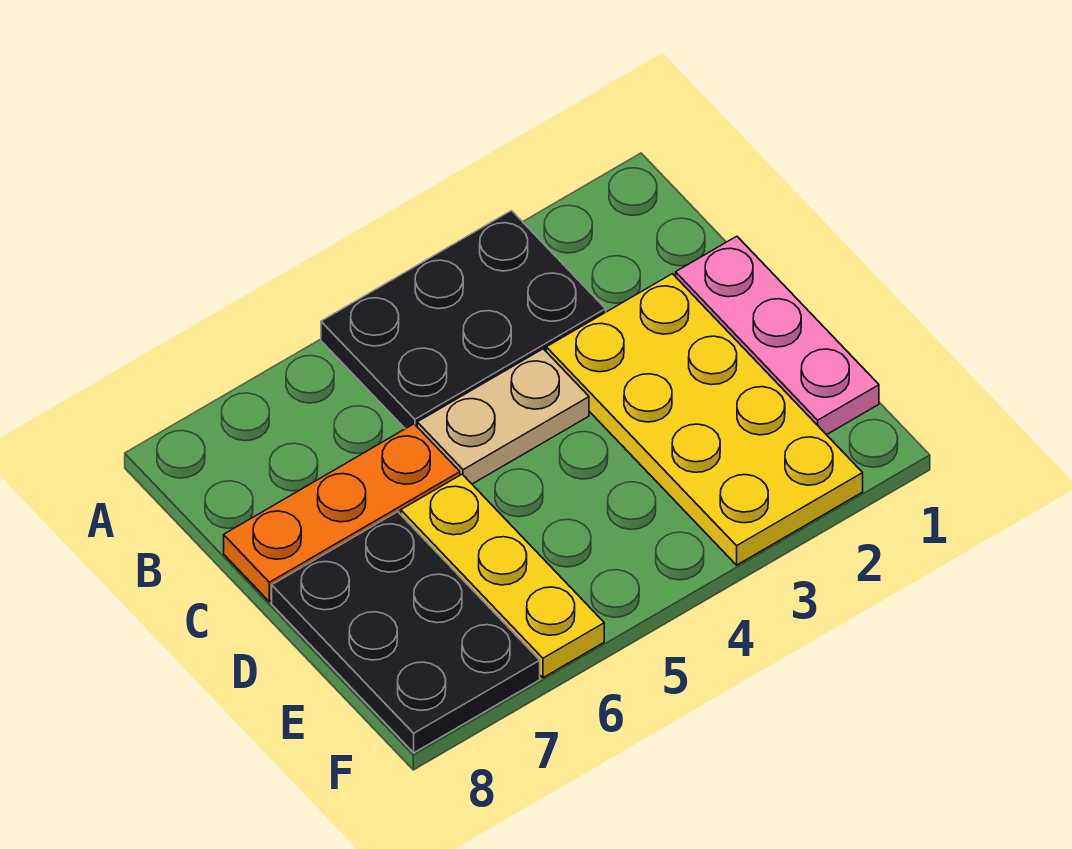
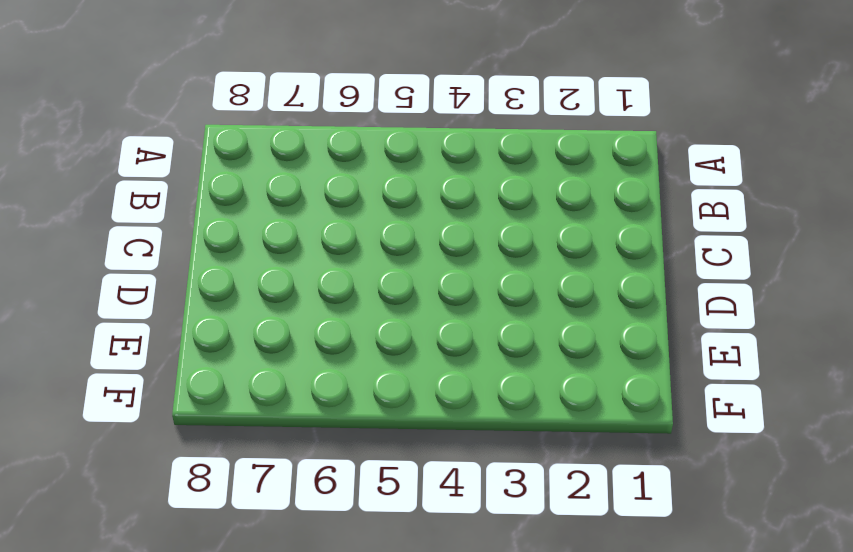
none -> black 2x3 plate [321,211,606,429]
none -> pink 1x3 plate [676,236,879,435]

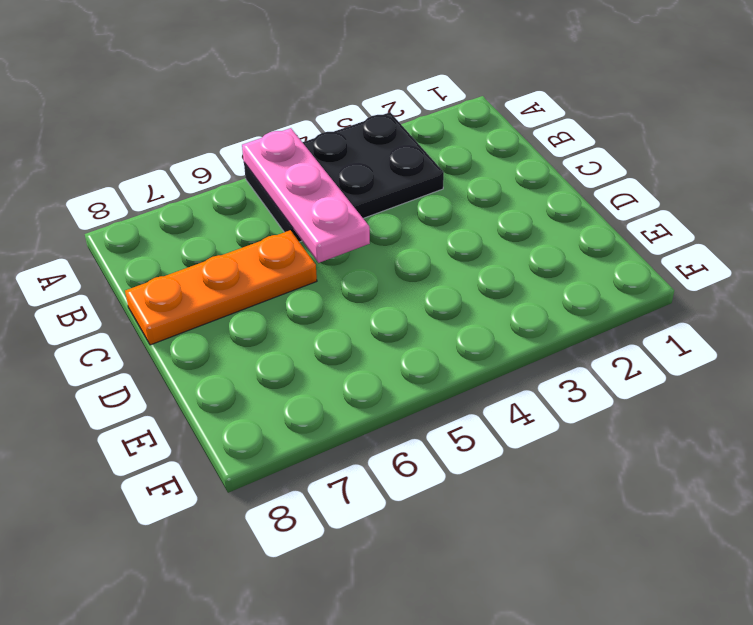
pink 1x3 plate [242,128,370,263] -> pink 1x3 plate moved to [676,236,879,435]
none -> yellow 2x4 plate [546,274,863,565]
none -> tan 1x2 plate [417,349,589,484]

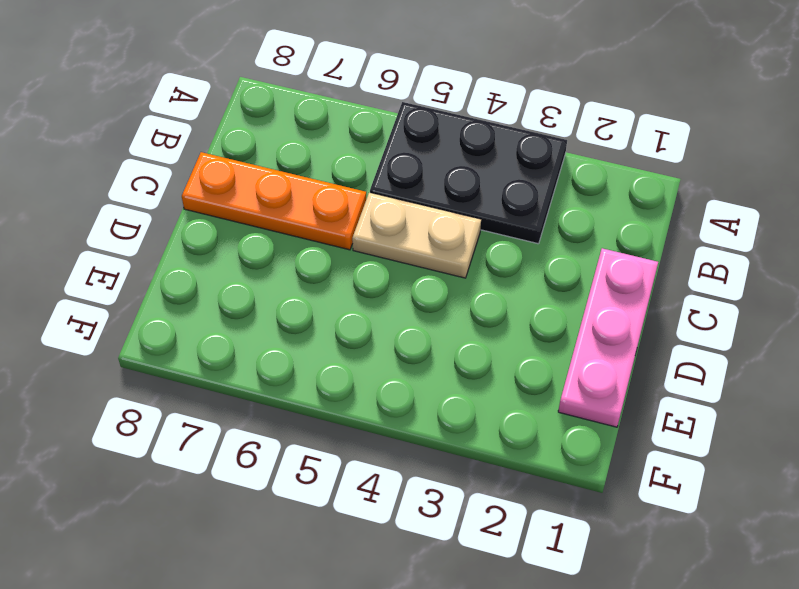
none -> yellow 2x4 plate [546,274,863,565]
none -> yellow 1x3 plate [401,474,604,678]

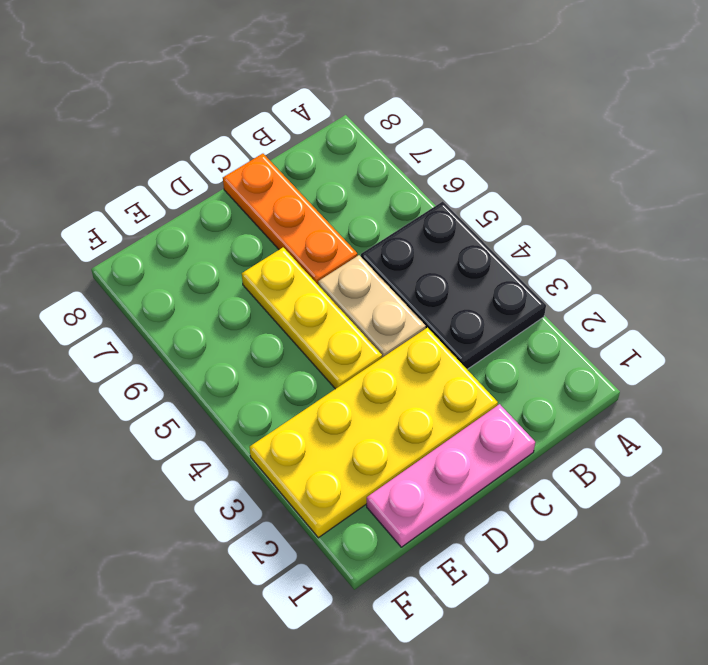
yellow 1x3 plate [242,247,382,389] -> yellow 1x3 plate turned to [401,474,604,678]
none -> black 2x3 plate [272,512,540,753]

